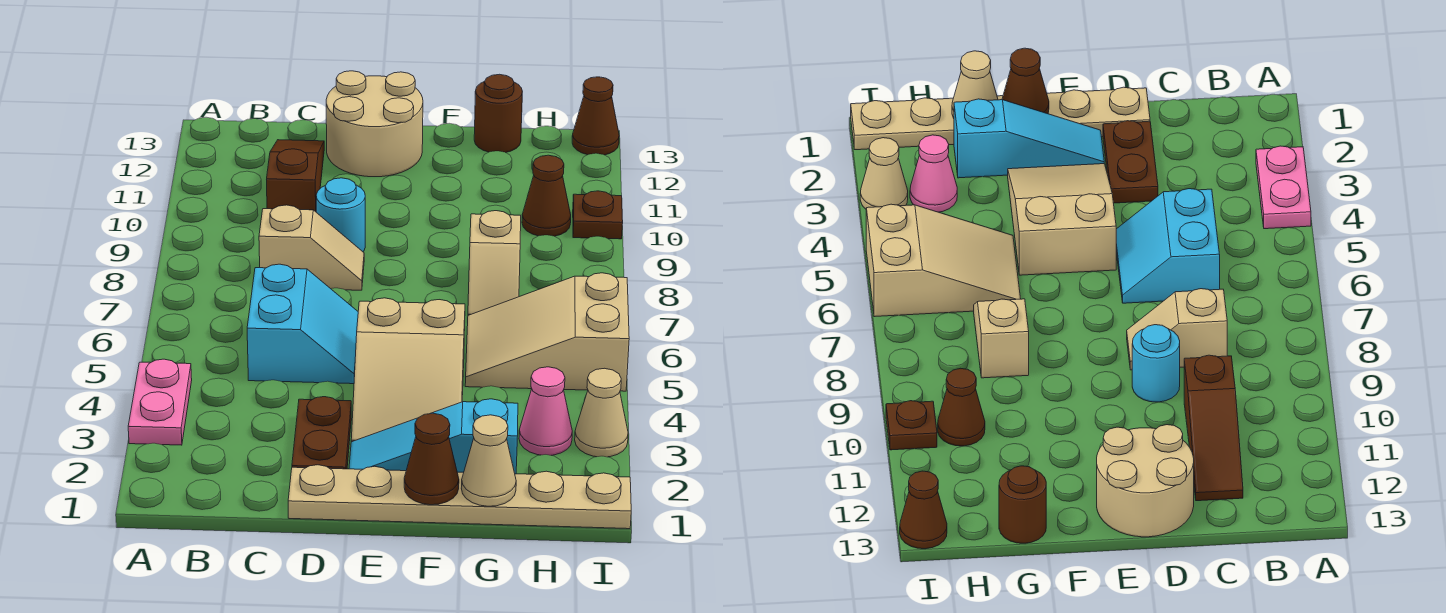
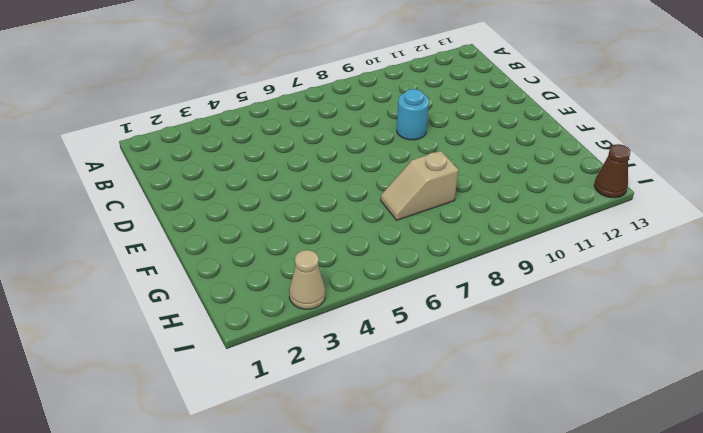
none -> pink 1x2 plate [128,359,192,445]
none -> cyan 2x2 slope [247,264,358,384]
none -> tan 1x2 slope [259,205,364,290]

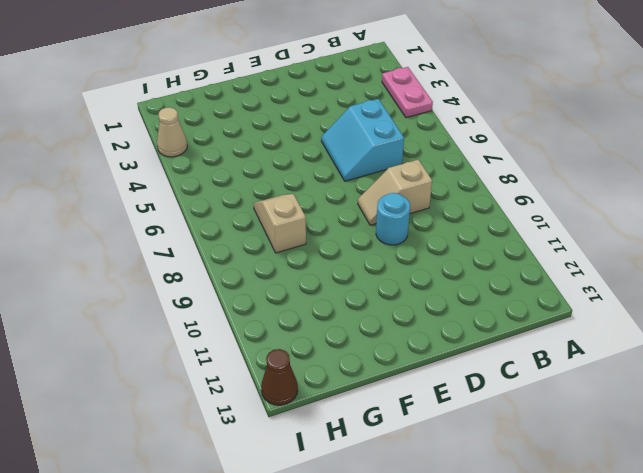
none -> brown 1x3 slope [267,140,324,212]
none -> tan 1x6 plate [288,465,631,529]
none -> brown 1x2 plate [292,397,351,469]

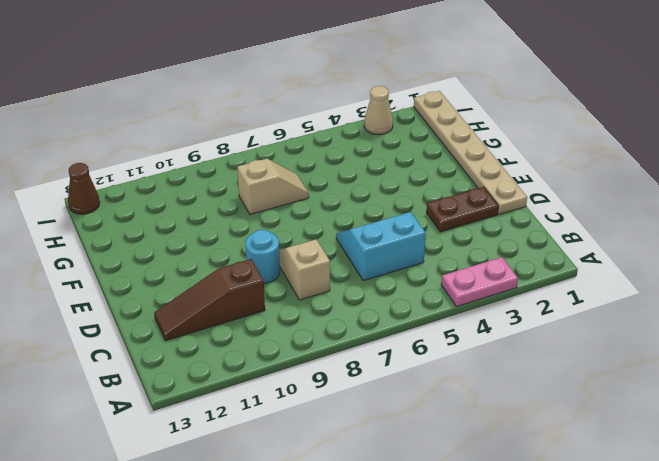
none -> tan 2x2 round brick [326,71,423,177]
none -> cyan 1x3 slope [349,399,518,474]
none -> tan 2x3 slope [351,298,465,442]

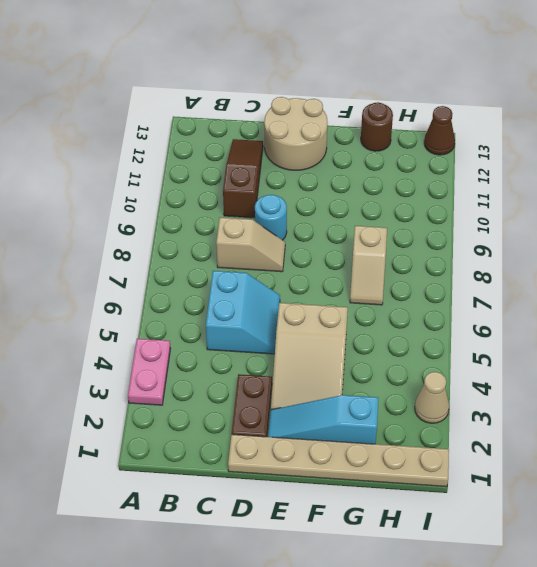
none -> tan 2x3 slope [465,273,629,391]
none -> pink 1x1 cone [519,367,572,455]
none -> brown 1x1 cone [522,155,571,236]

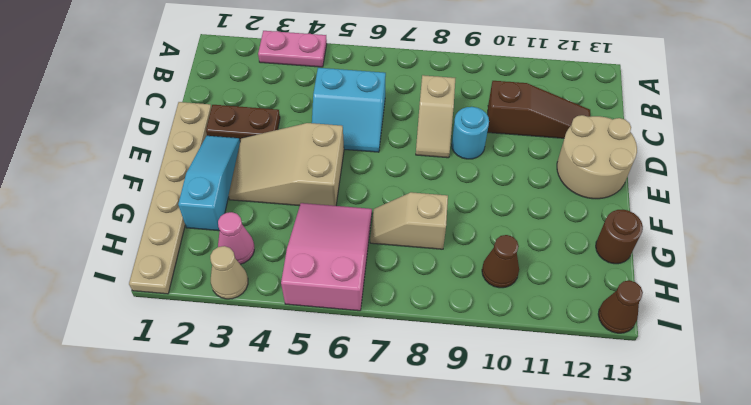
pink 2x3 slope [281,203,372,311] -> tan 2x3 slope [465,273,629,391]
none -> brown 1x1 plate [573,191,623,239]
none -> brown 1x1 cone [404,413,459,505]
none -> tan 1x1 cone [461,415,516,506]

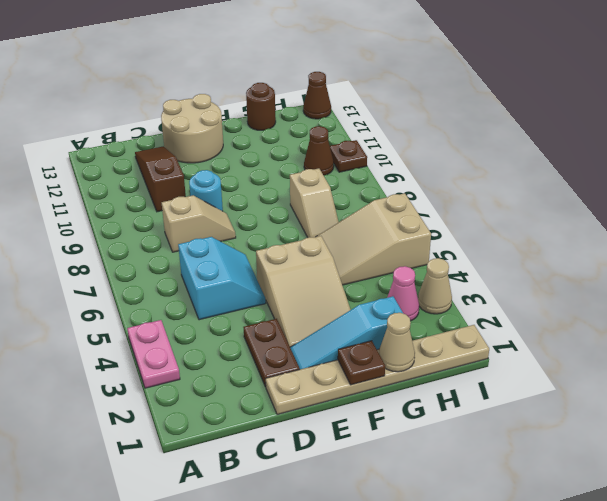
brown 1x1 plate [338,341,385,385] -> brown 1x1 cone [404,413,459,505]

